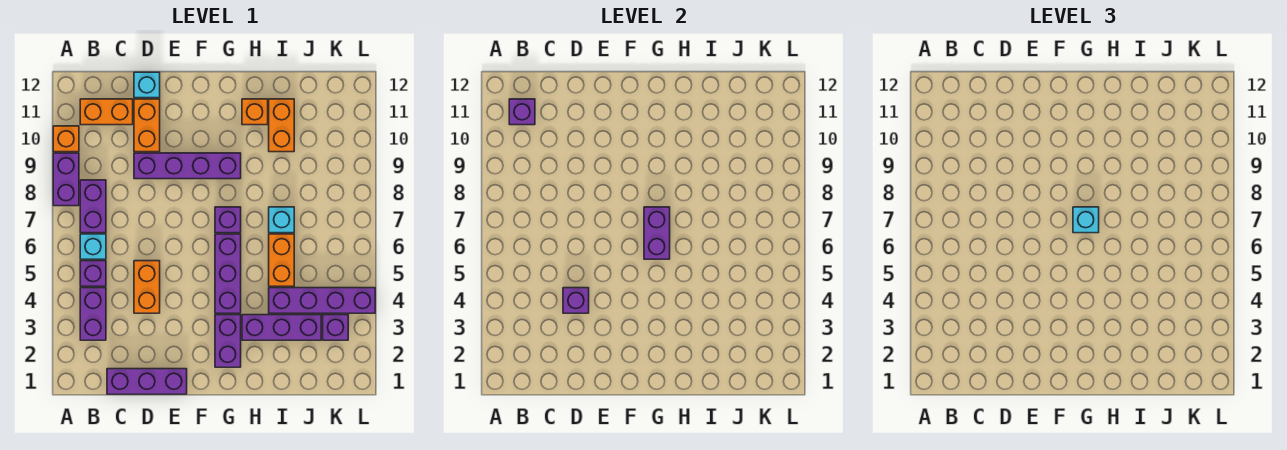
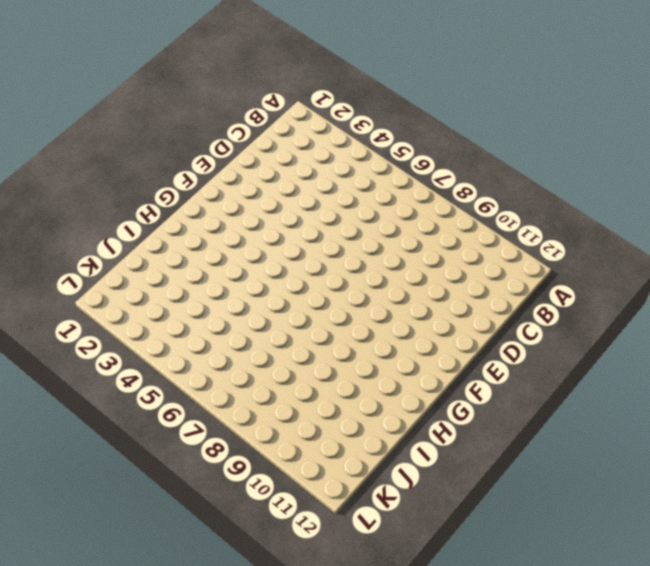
none -> purple 1x2 brick [53,153,79,206]
none -> orange 1x1 brick [53,126,79,152]
none -> purple 1x2 brick [80,288,106,340]

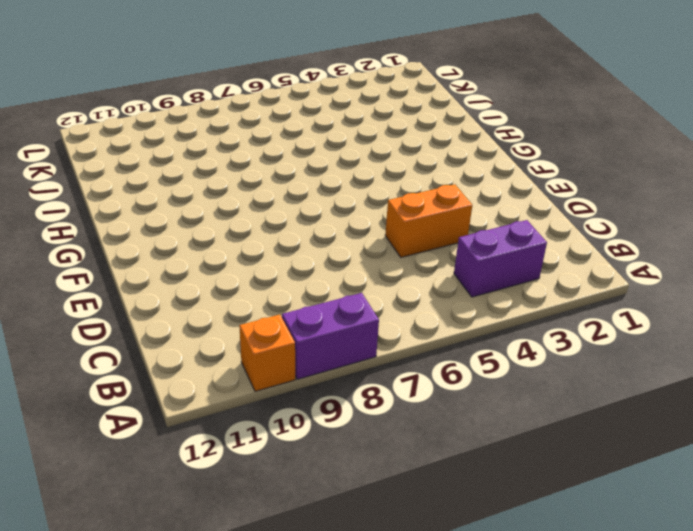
none -> purple 1x1 brick [80,261,106,286]
none -> cyan 1x1 brick [80,234,106,259]
none -> purple 1x2 brick [80,180,106,233]

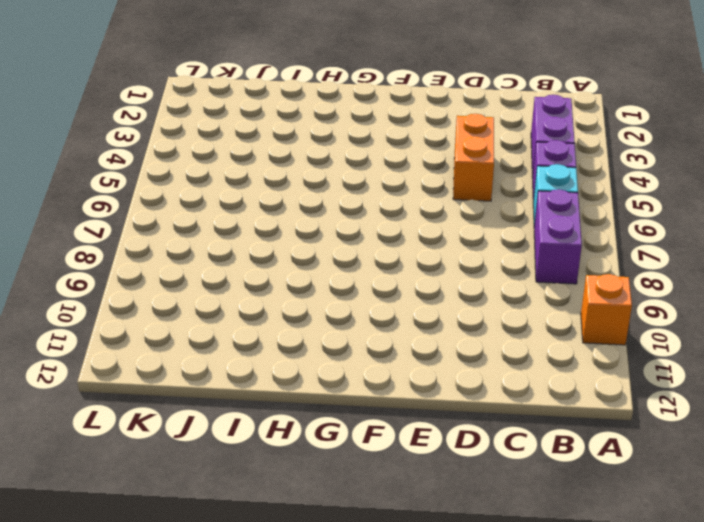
none -> purple 1x2 brick [53,153,79,206]
none -> orange 1x2 brick [80,99,133,125]
none -> purple 1x3 brick [107,369,187,394]

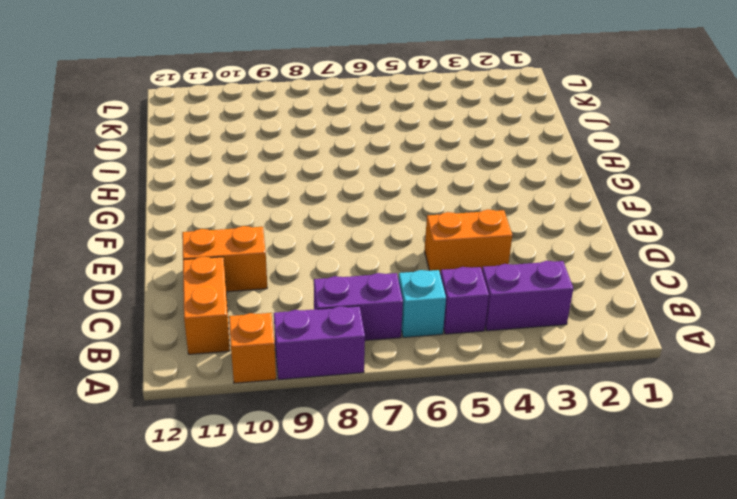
none -> purple 1x3 brick [107,369,187,394]
none -> purple 1x4 brick [134,153,241,179]
none -> cyan 1x1 brick [134,72,160,98]

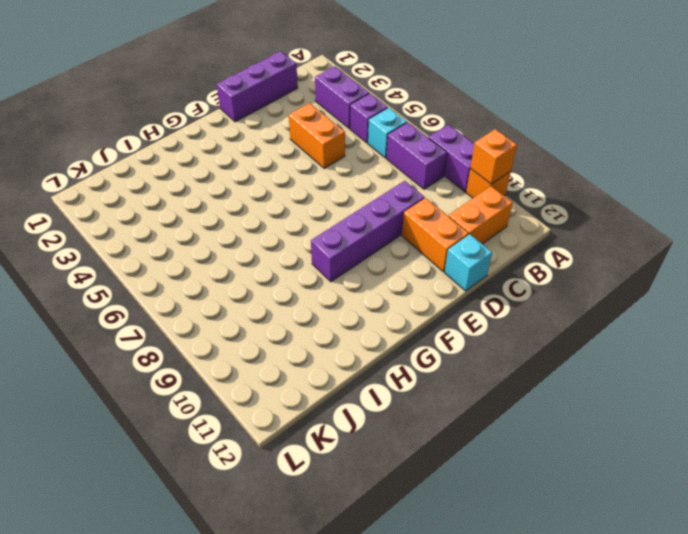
orange 1x1 brick [470,129,517,184] -> orange 1x1 brick moved to [242,99,268,125]
none -> purple 1x2 brick [215,315,241,367]
none -> purple 1x3 brick [215,234,241,313]
none -> purple 1x1 brick [215,207,241,233]

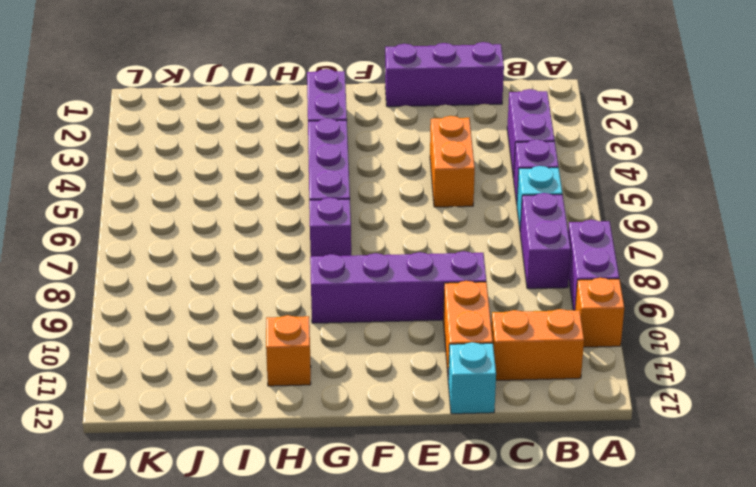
none -> purple 1x3 brick [242,315,321,340]
none -> purple 1x4 brick [269,288,375,313]
none -> orange 1x2 brick [269,234,294,286]

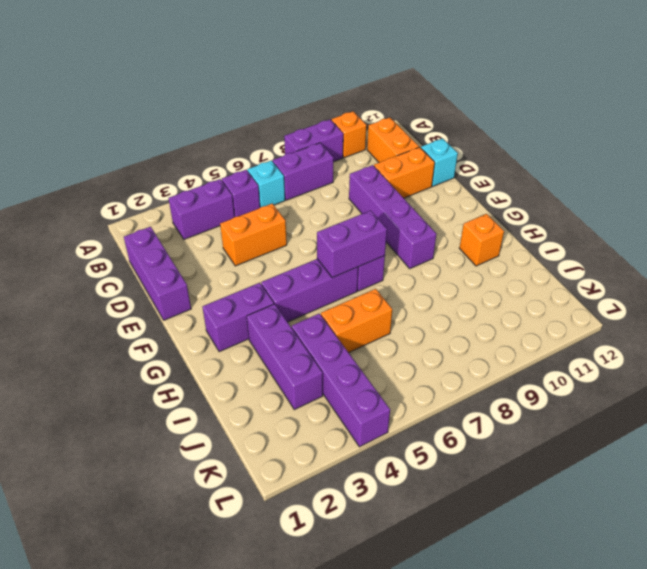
none -> cyan 1x1 brick [269,207,294,233]
none -> orange 1x2 brick [269,99,294,152]
none -> purple 1x1 brick [323,315,348,340]

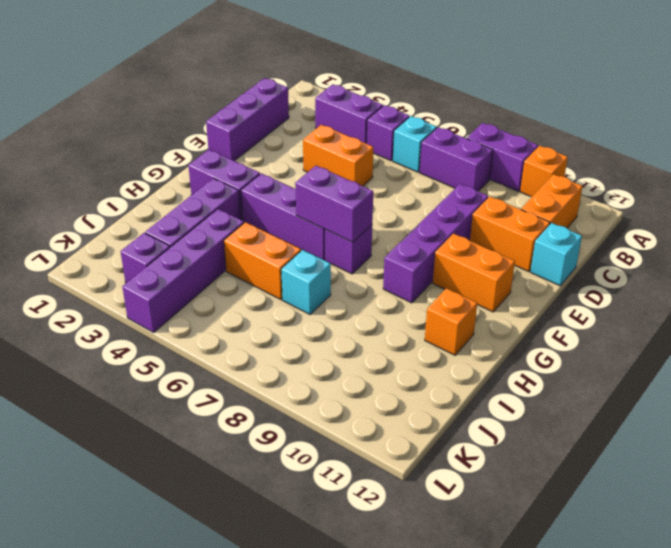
orange 1x2 brick [433,234,515,312] -> orange 1x2 brick moved to [269,99,294,152]
none -> purple 1x1 brick [509,99,535,125]
none -> purple 1x1 brick [563,288,589,313]
none -> cyan 1x1 brick [1073,207,1099,233]

